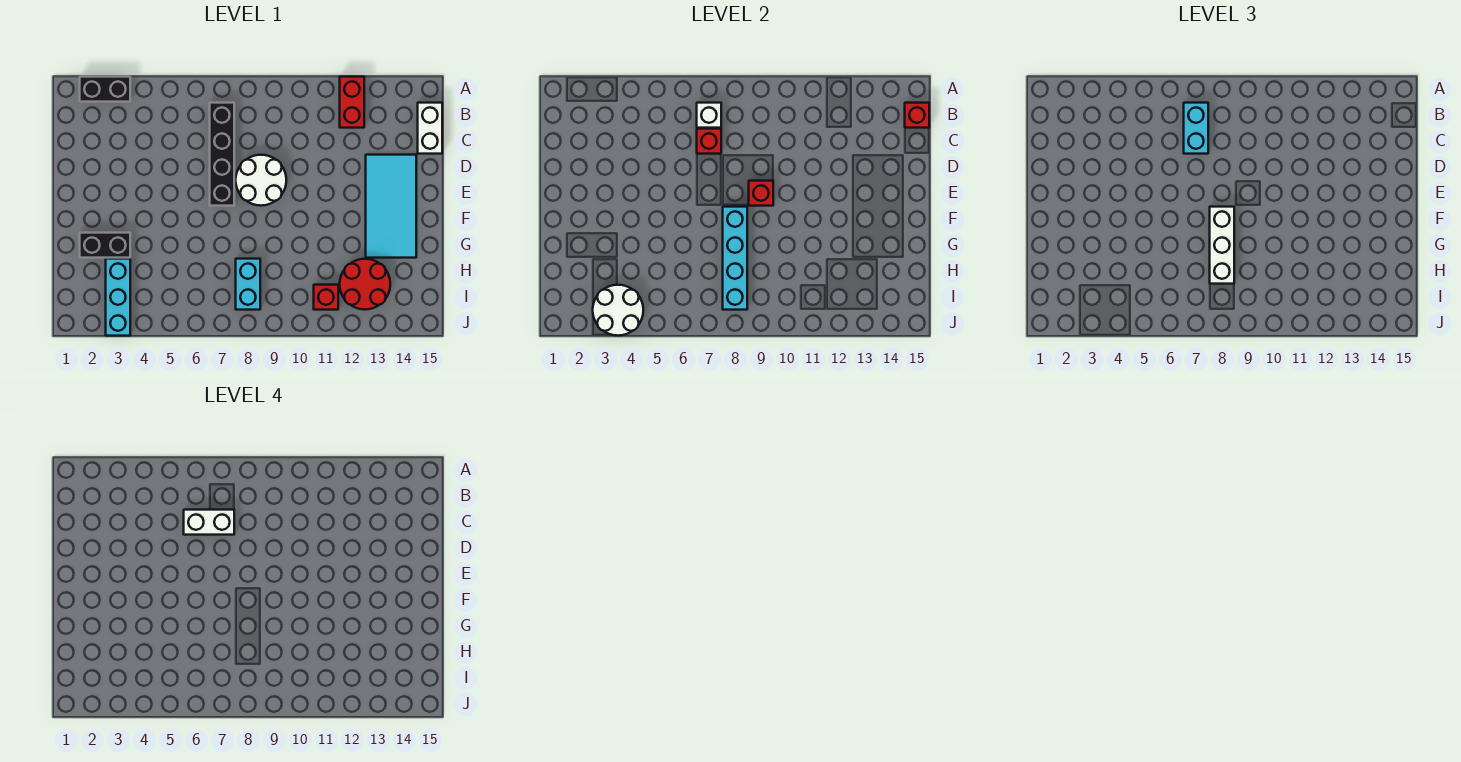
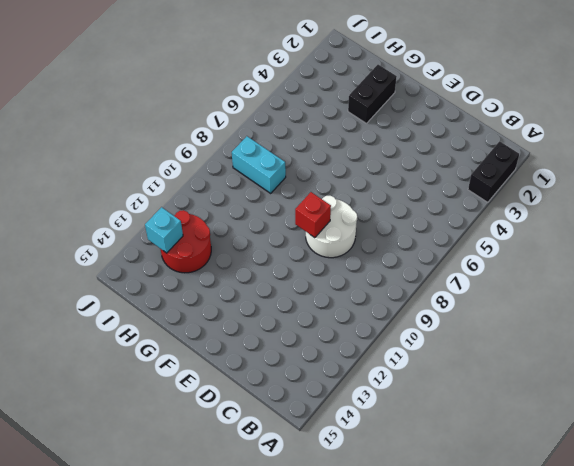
cyan 1x1 brick [145,207,183,253] -> none
none -> red 1x2 brick [340,77,364,128]
none -> black 1x4 brick [210,103,234,206]
none -> white 1x2 brick [418,103,442,154]

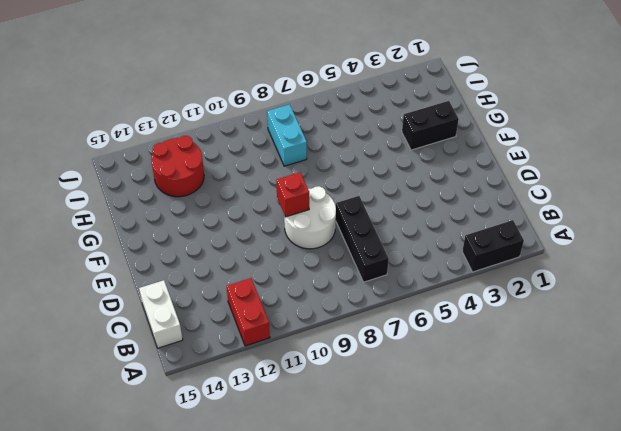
black 1x3 brick [336,196,389,282] -> black 1x4 brick [210,103,234,206]
none -> cyan 2x4 tile [366,155,416,258]
none -> cyan 1x3 brick [106,259,130,336]
none -> red 1x1 brick [314,285,338,310]

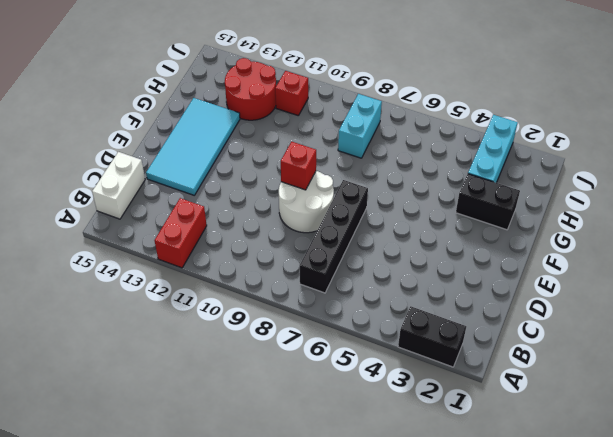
none -> white 1x1 brick [697,103,721,128]
none -> red 1x1 brick [905,103,929,128]
none -> red 1x1 brick [697,129,721,154]

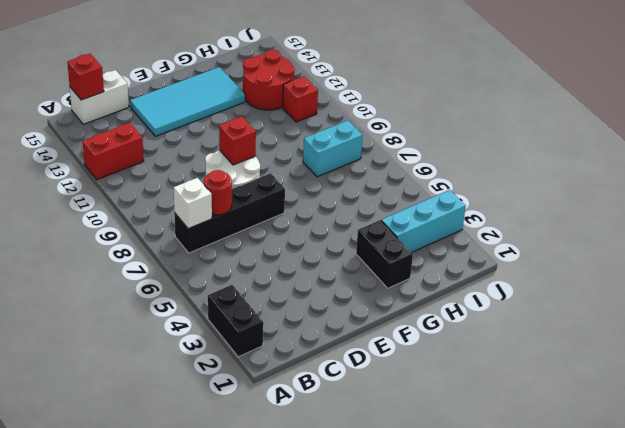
red 1x1 round brick [204,170,232,215] -> red 1x1 brick [697,129,721,154]
none -> cyan 1x4 brick [723,207,747,310]
none -> white 2x2 round brick [593,285,643,336]
none -> cyan 1x2 brick [1184,103,1208,154]

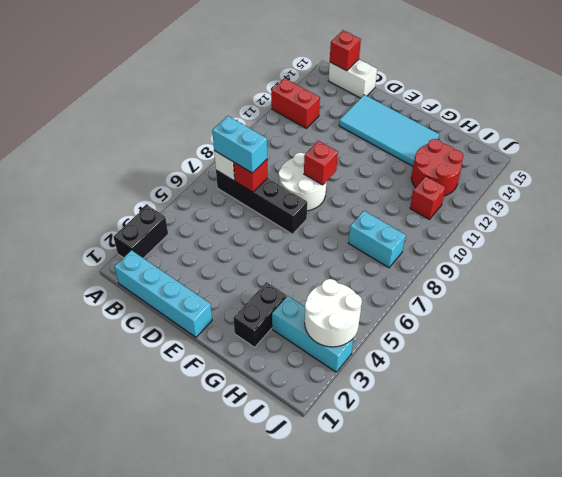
cyan 1x4 brick [114,250,212,337] -> cyan 1x4 brick moved to [723,207,747,310]
none -> white 1x3 brick [1210,207,1234,284]
none -> white 1x2 brick [184,510,234,535]

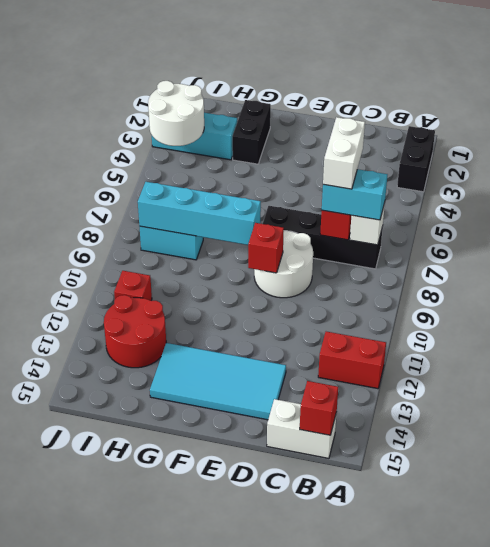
none -> white 1x3 brick [1210,207,1234,284]

